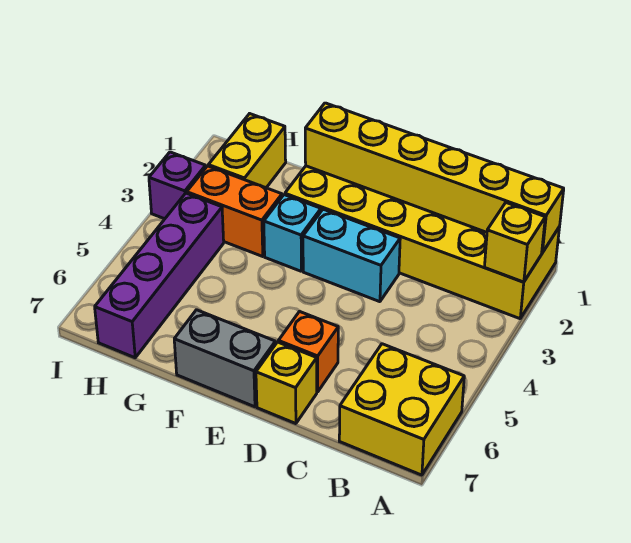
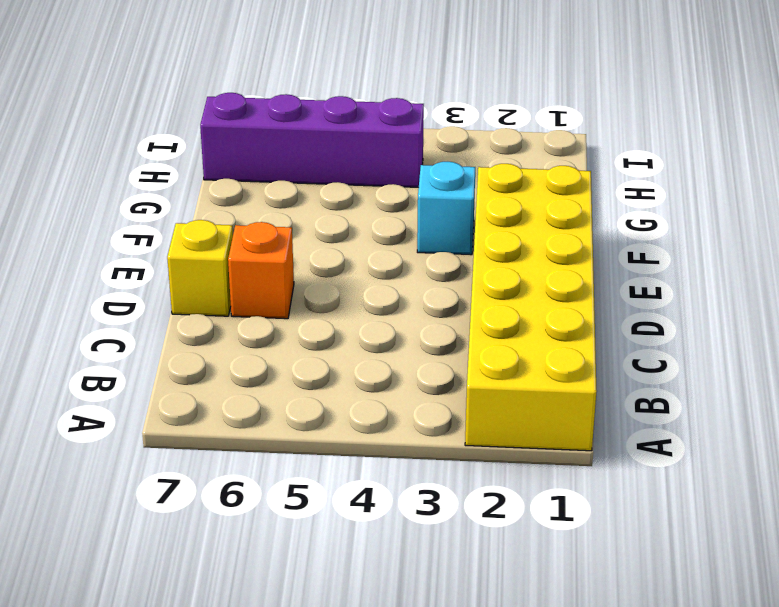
none -> yellow 2x2 brick [339,344,464,475]
none -> cyan 1x2 brick [303,209,400,302]
none -> grey 1x2 brick [174,310,275,407]

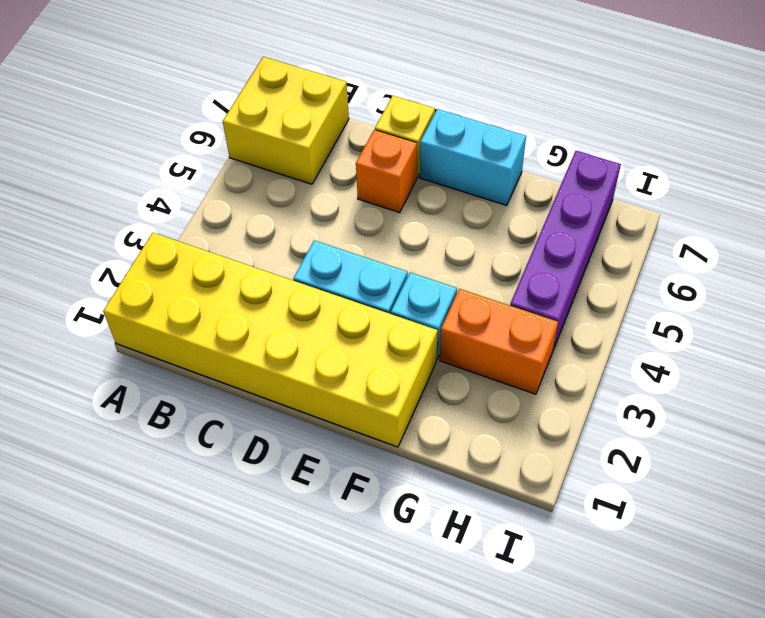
cyan 1x2 brick [420,109,526,205] -> grey 1x2 brick [174,310,275,407]
none -> yellow 1x2 brick [208,114,286,188]
none -> purple 1x1 brick [149,152,206,219]
none -> yellow 1x6 brick [305,103,564,253]

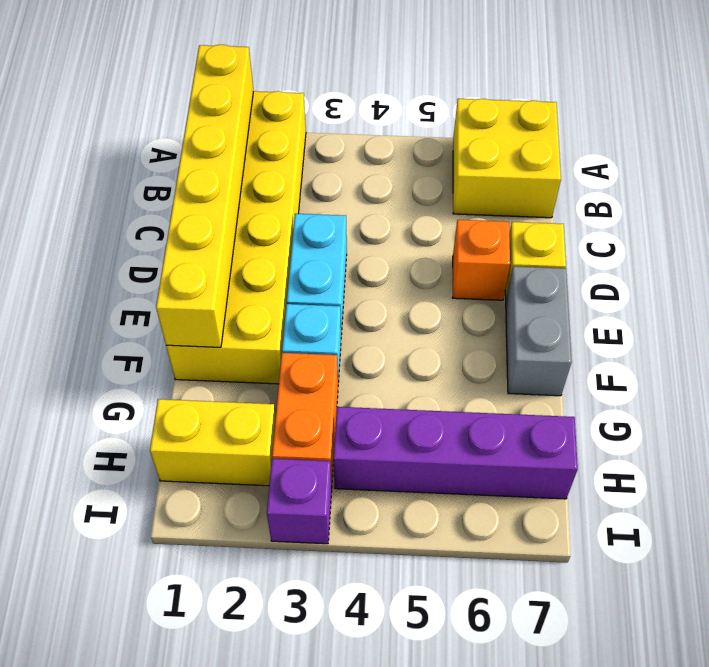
none -> yellow 1x1 brick [484,203,545,282]

